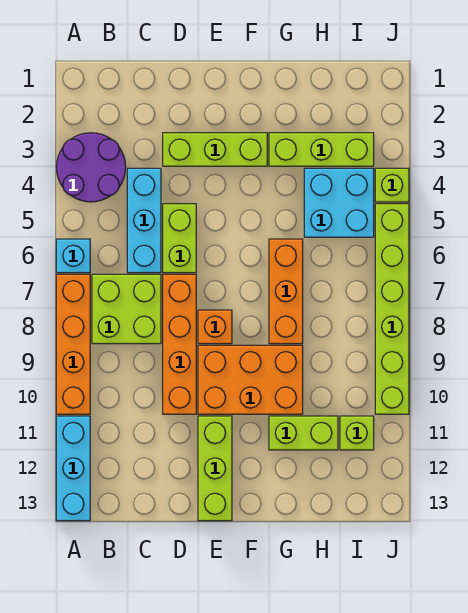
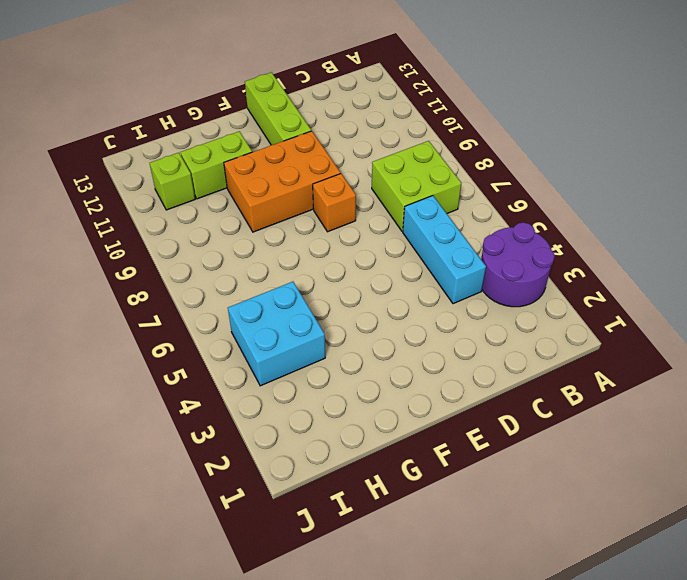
none -> cyan 1x1 brick [56,239,90,273]
none -> orange 1x4 brick [56,274,90,414]
none -> cyan 1x3 brick [56,416,90,521]

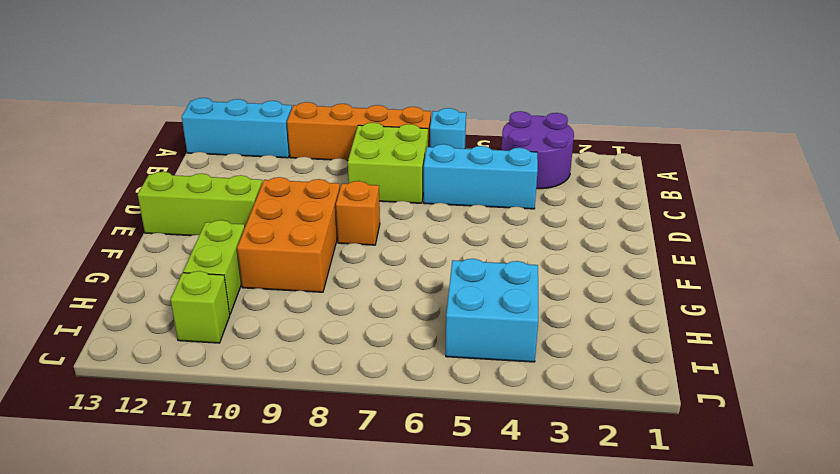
none -> lime 1x3 brick [163,133,267,166]
none -> lime 1x2 brick [163,204,196,273]
none -> orange 1x4 brick [163,274,196,414]

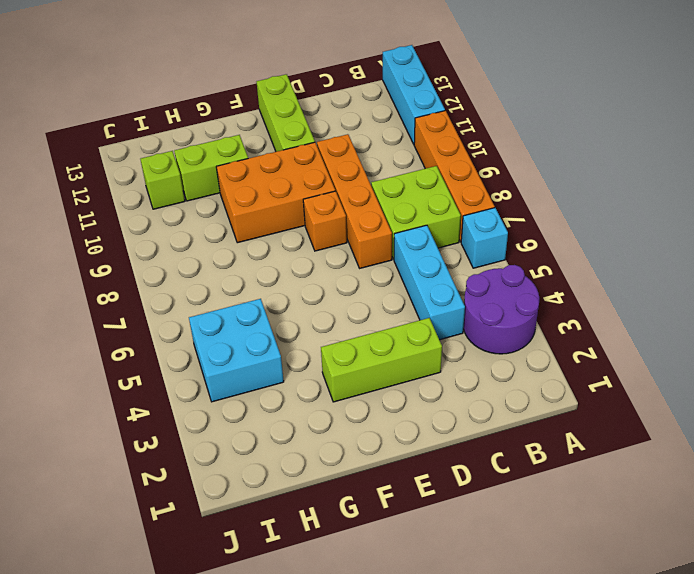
none -> lime 1x2 brick [163,204,196,273]
none -> lime 1x3 brick [269,133,374,166]
none -> orange 1x3 brick [269,239,303,344]

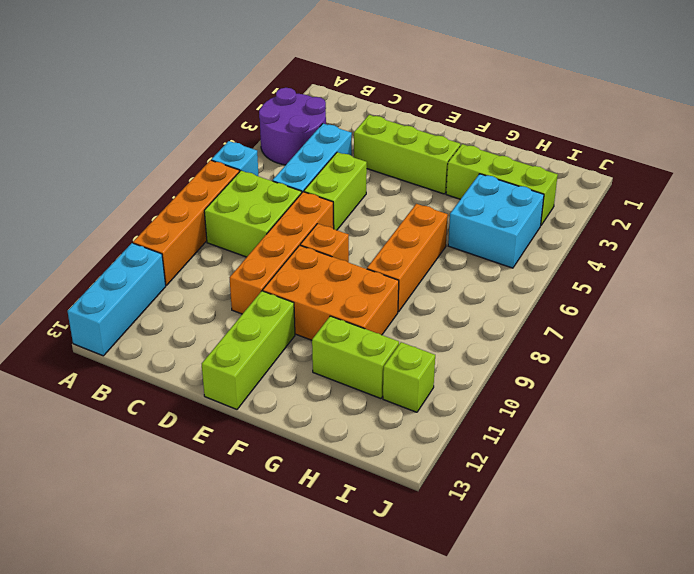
none -> lime 1x1 brick [375,168,409,202]
none -> lime 1x6 brick [375,204,409,414]

